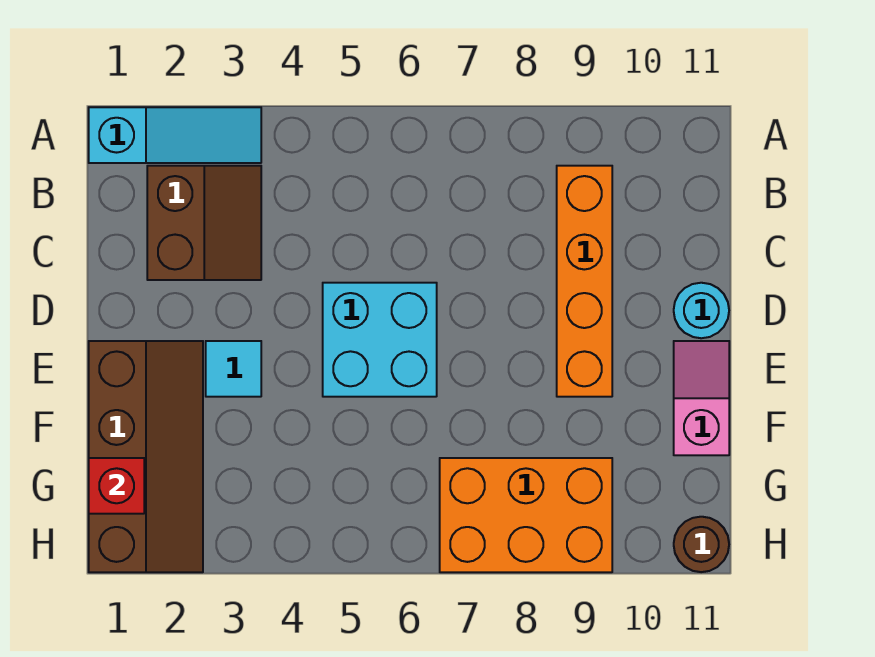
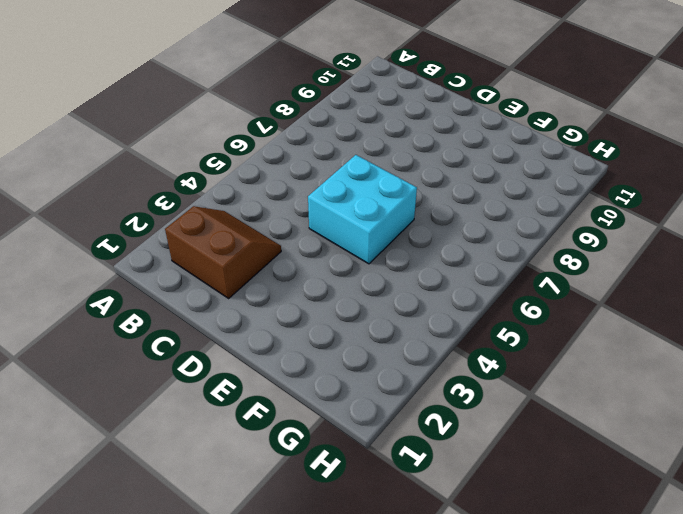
none -> cyan 1x3 slope [89,107,261,163]
none -> orange 1x4 brick [557,166,612,397]

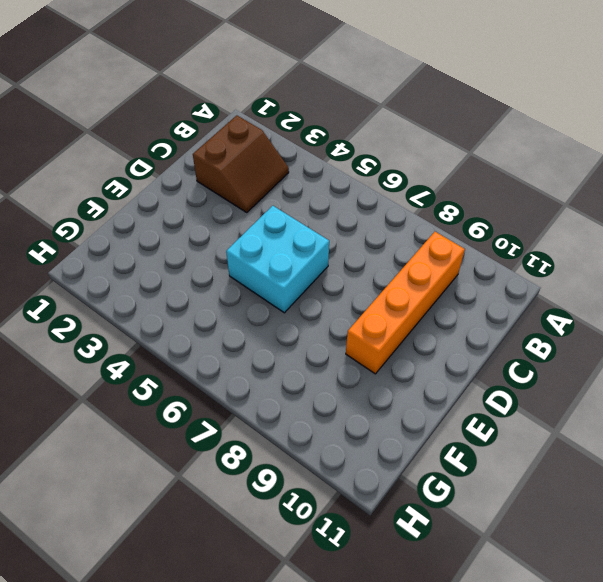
none -> cyan 1x3 slope [89,107,261,163]
none -> cyan 1x1 round brick [674,283,729,338]

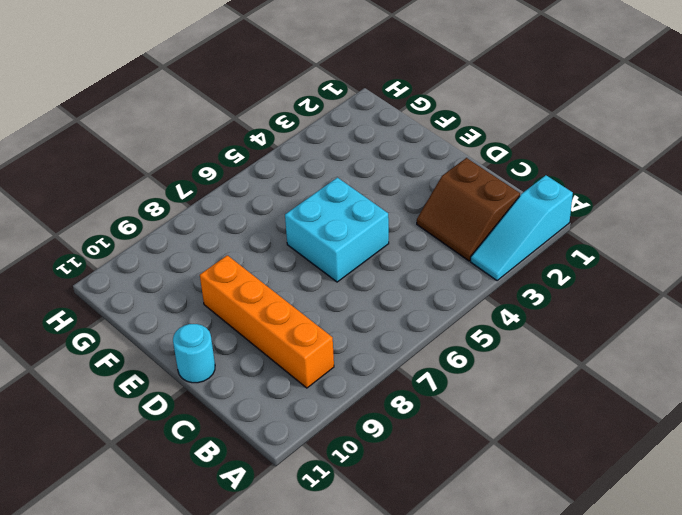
none -> brown 2x4 slope [89,341,203,572]
none -> cyan 1x1 tile [206,341,261,397]

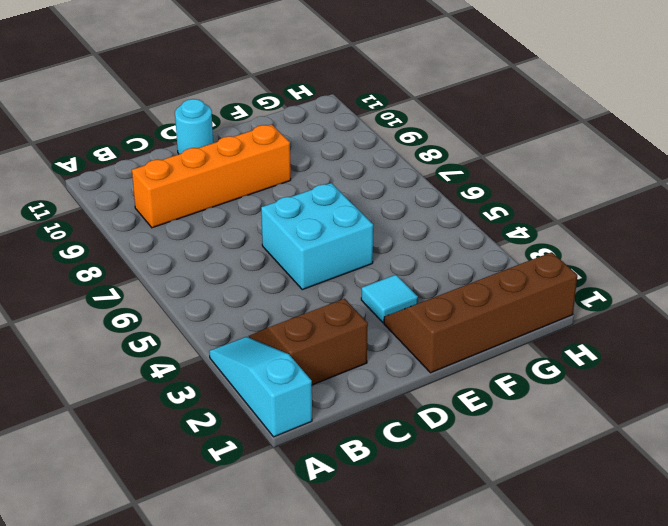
none -> pink 1x2 slope [674,341,729,455]
none -> orange 2x3 brick [440,458,612,572]

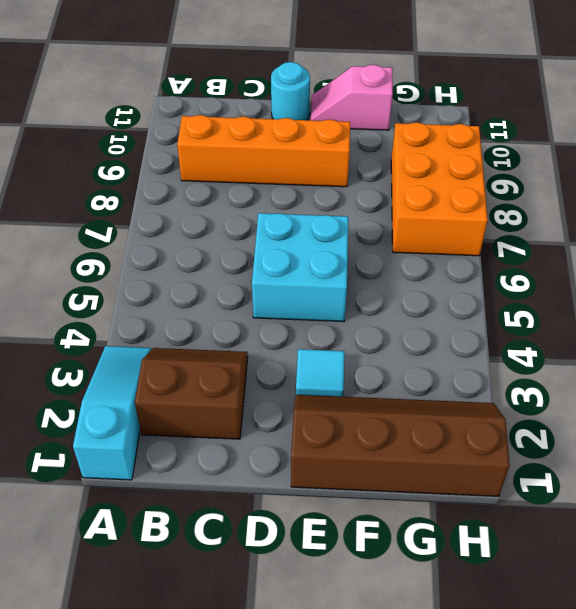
none -> brown 1x1 round brick [674,517,729,572]
none -> red 1x1 brick [89,458,144,514]

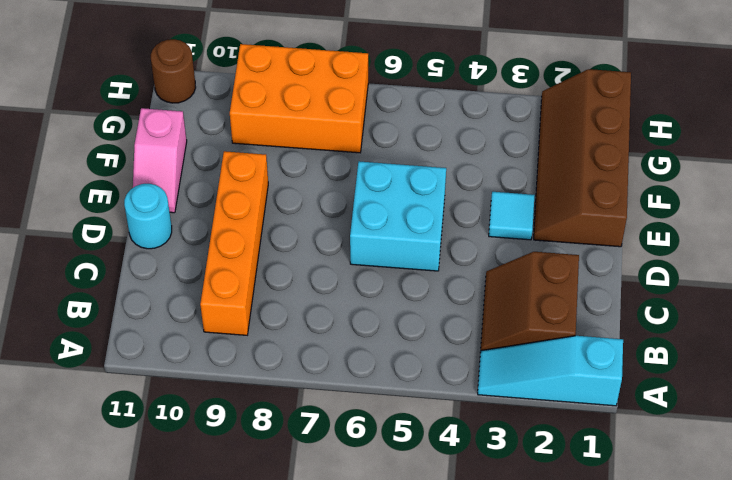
none -> red 1x1 brick [89,458,144,514]

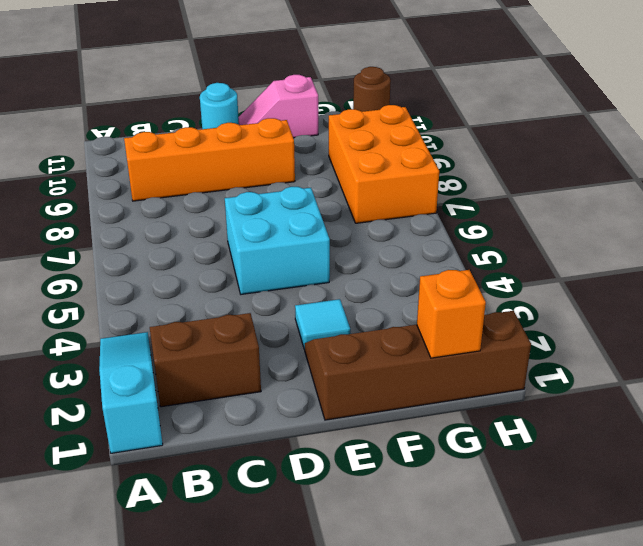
orange 1x1 brick [417,270,486,358] -> red 1x1 brick [89,458,144,514]

